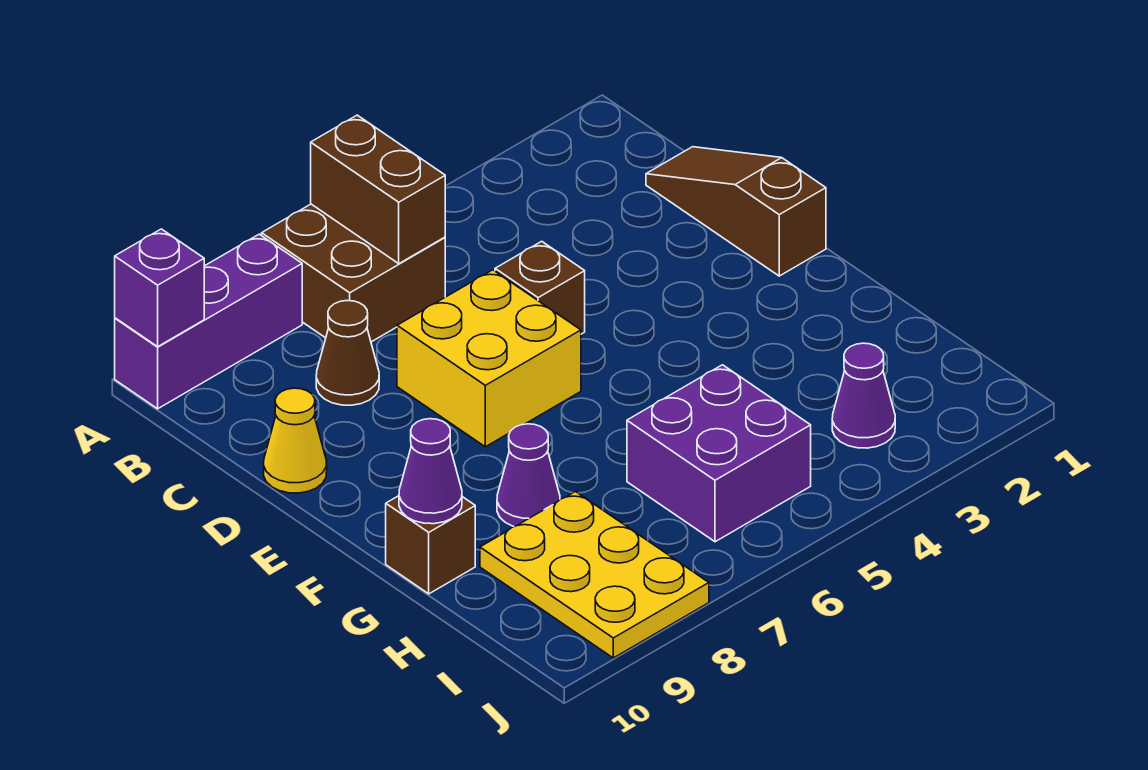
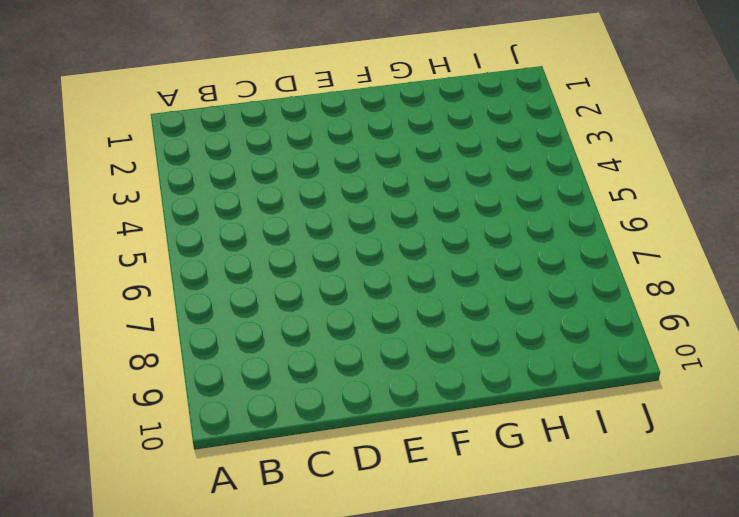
none -> brown 2x2 brick [262,204,445,342]
none -> purple 1x3 brick [115,234,302,409]
none -> brown 1x3 slope [646,147,826,276]

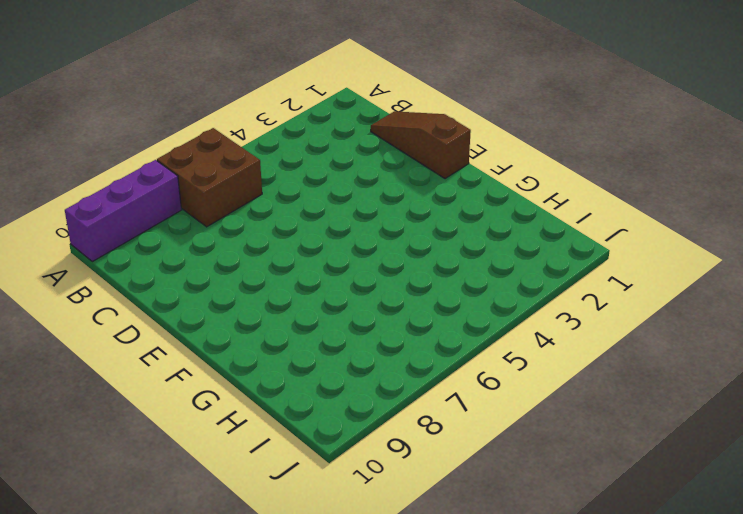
none -> brown 1x1 cone [316,301,379,405]
none -> brown 1x1 brick [495,241,585,334]
none -> yellow 2x2 brick [397,270,581,447]

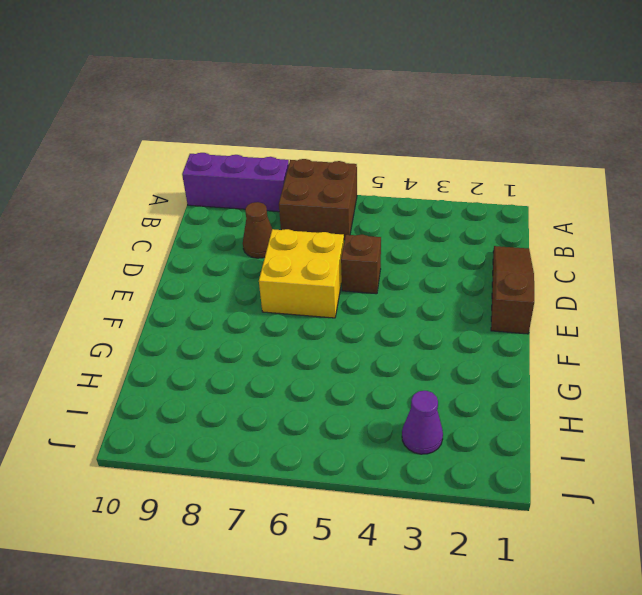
none -> yellow 1x1 cone [264,388,327,493]
none -> purple 1x1 cone [497,424,560,527]
none -> brown 1x1 brick [386,496,475,594]

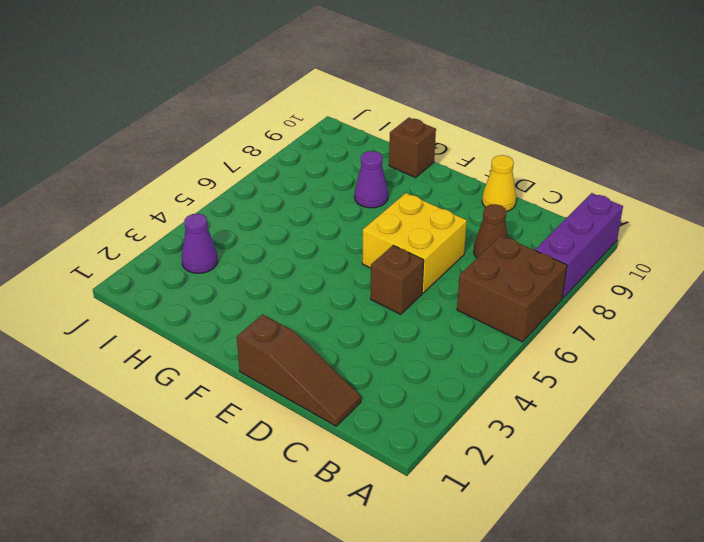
none -> purple 2x2 brick [627,365,811,542]
none -> yellow 2x3 plate [480,492,709,658]
none -> brown 1x2 brick [311,115,445,264]

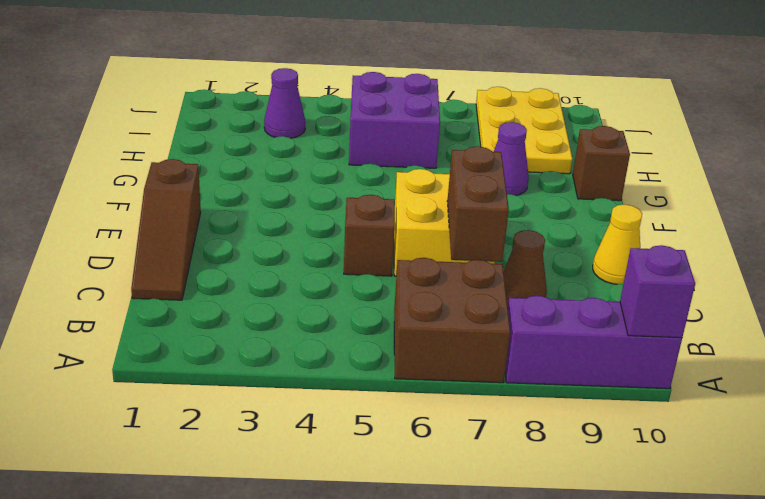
brown 1x2 brick [447,146,509,262] -> brown 1x2 brick moved to [311,115,445,264]
none -> purple 1x1 cone [399,419,462,524]

